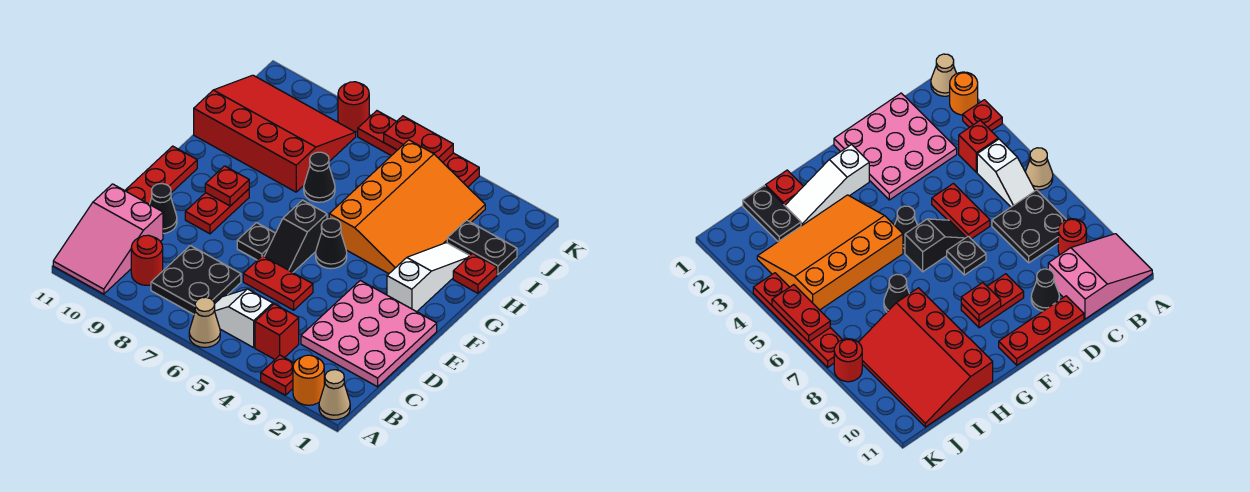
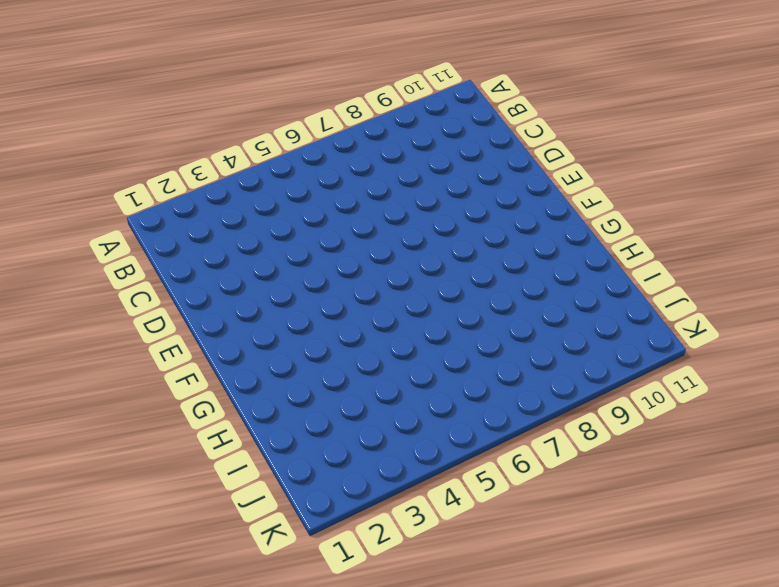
none -> tan 1x1 cone [319,370,350,420]
none -> orange 1x1 round brick [293,355,324,405]
none -> red 1x1 plate [261,355,294,395]

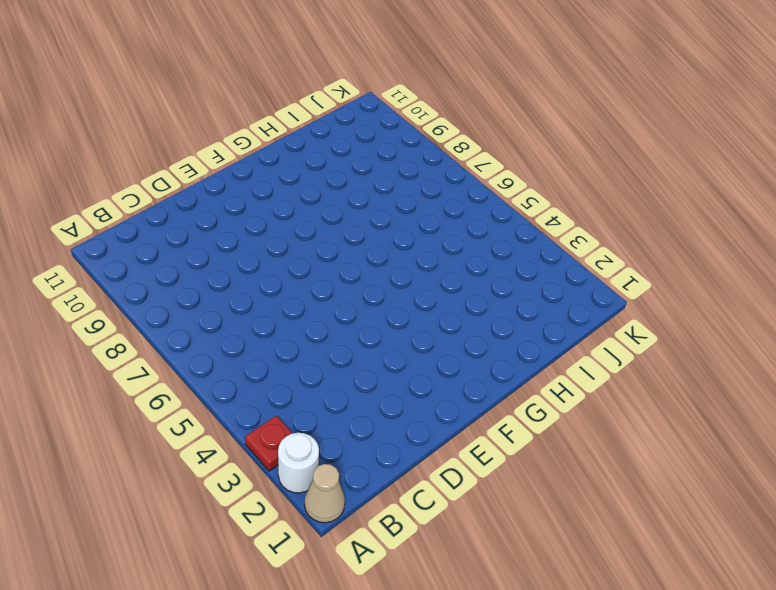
white 1x1 round brick [278,433,319,493] -> orange 1x1 round brick [293,355,324,405]
none -> tan 1x1 cone [189,297,220,348]
none -> pink 2x3 slope [53,184,163,294]
none -> red 1x1 brick [255,304,299,359]

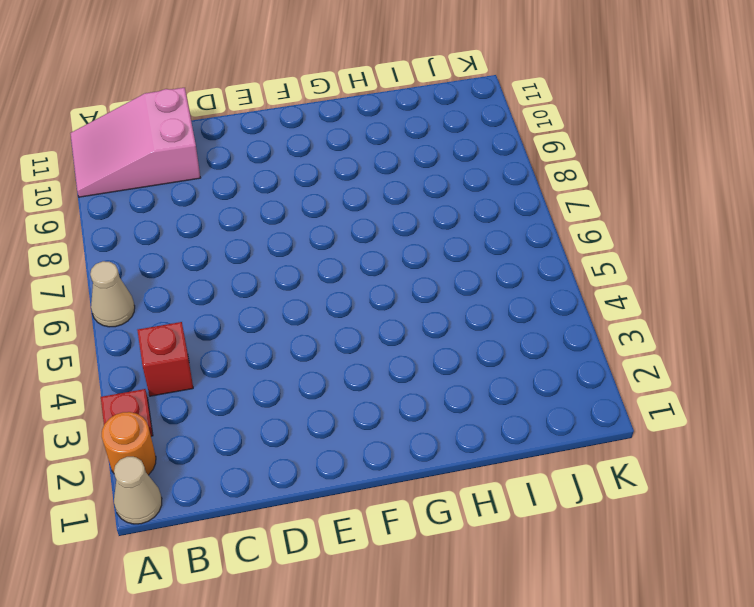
none -> white 1x2 slope [214,289,273,348]
none -> black 2x2 plate [151,246,241,314]
none -> red 1x1 round brick [131,235,163,285]

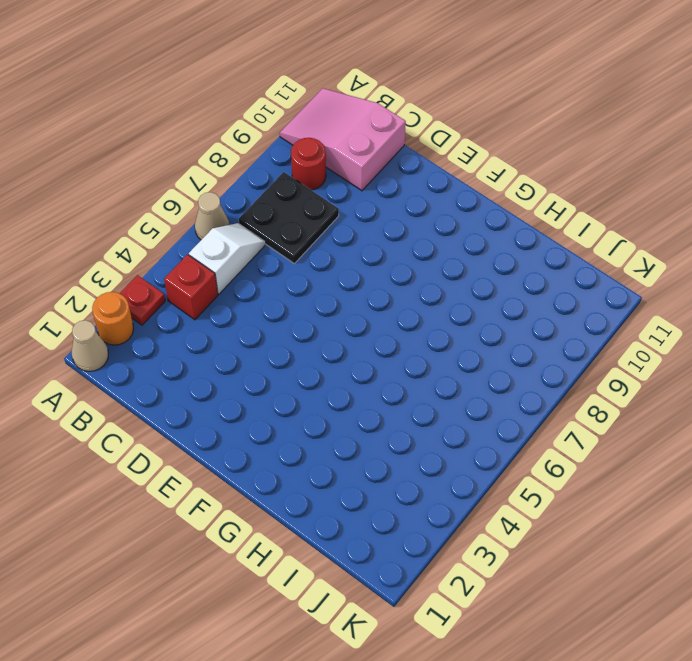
none -> pink 3x3 plate [301,280,437,387]
none -> red 1x2 plate [243,256,313,310]
none -> black 1x1 cone [150,184,177,233]

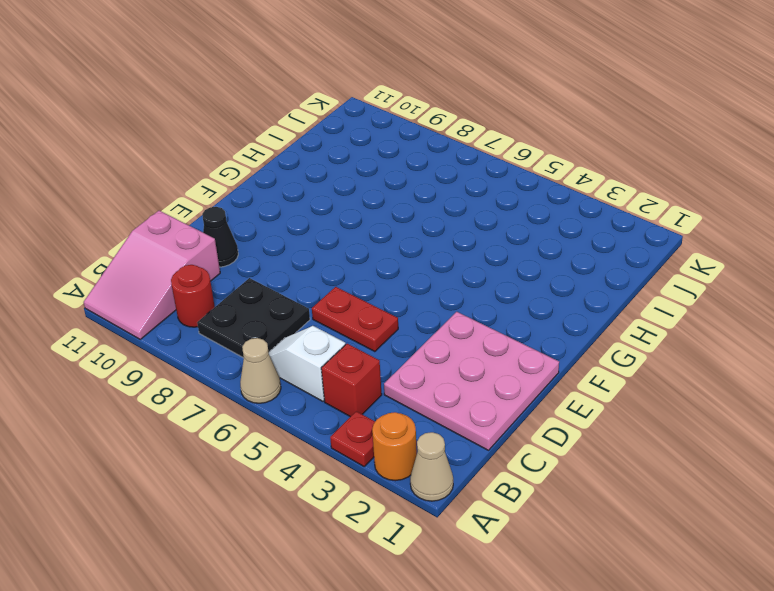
none -> red 1x3 plate [125,146,197,204]
none -> black 1x2 slope [264,200,327,272]
none -> black 1x1 plate [237,223,275,260]

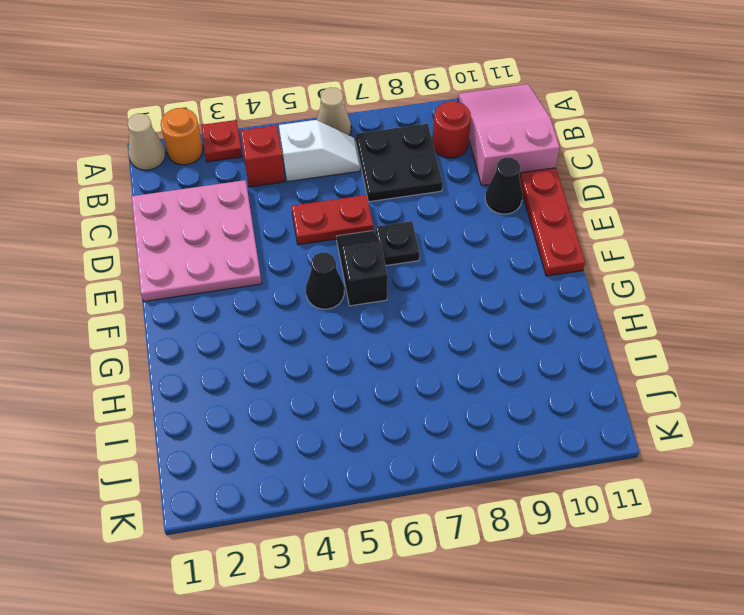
none -> red 1x2 plate [185,189,249,234]
none -> white 1x3 slope [387,243,470,312]
none -> orange 3x4 slope [329,140,485,274]

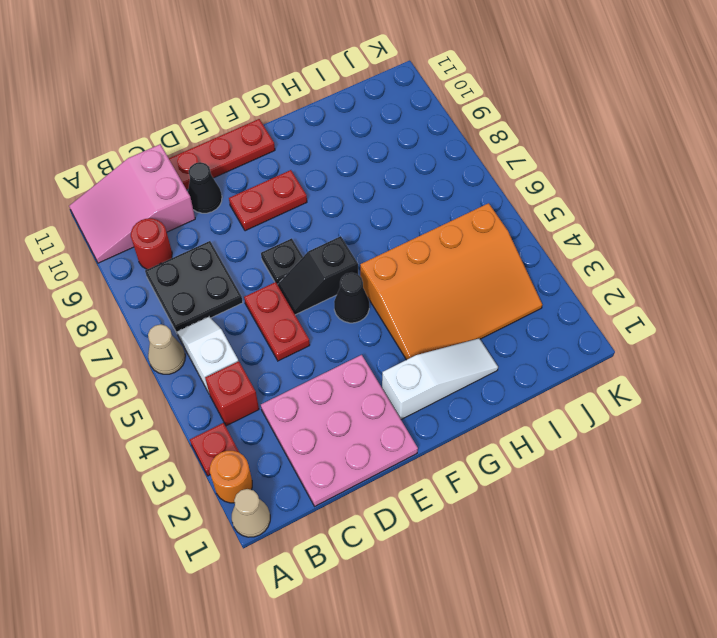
none -> red 1x1 plate [453,253,497,293]
none -> black 1x1 cone [304,152,335,202]
none -> red 3x4 slope [194,75,356,192]

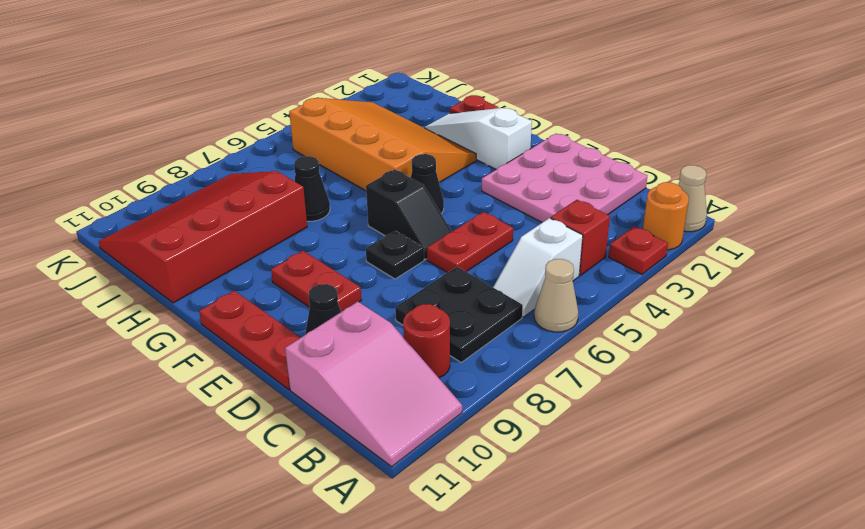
none -> black 1x2 plate [447,220,517,275]
none -> red 1x4 plate [358,111,479,187]
none -> red 1x1 round brick [338,82,369,132]

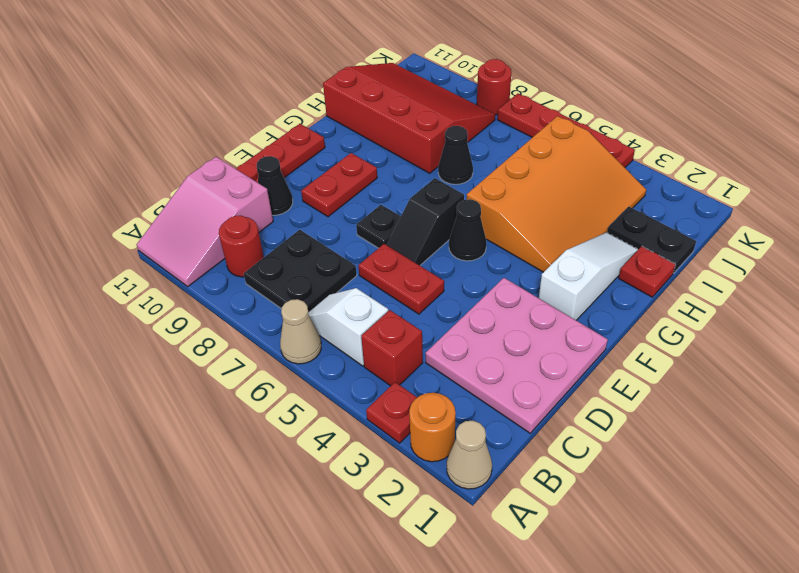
none -> red 1x1 plate [205,166,249,206]
none -> red 1x2 plate [384,116,453,162]

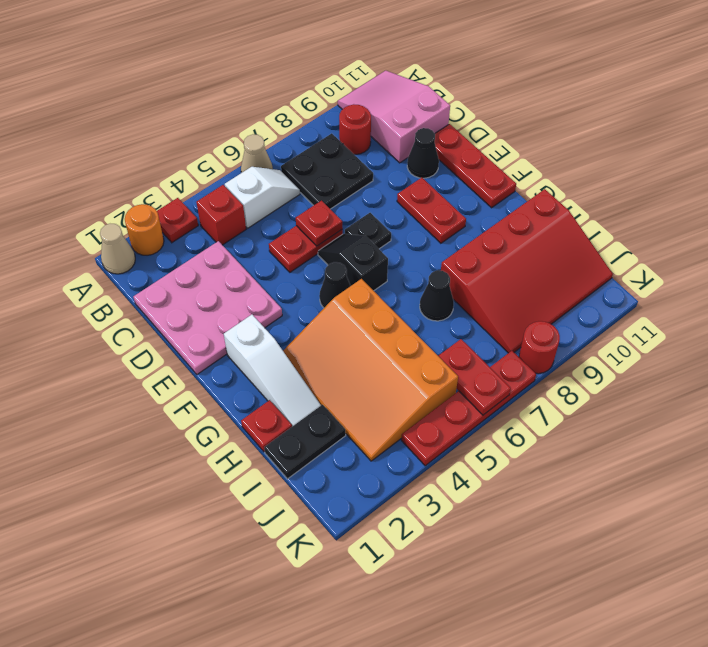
red 1x1 plate [296,201,343,246] -> red 1x1 plate moved to [205,166,249,206]
red 1x2 plate [439,339,511,415] -> red 1x2 plate turned to [384,116,453,162]

